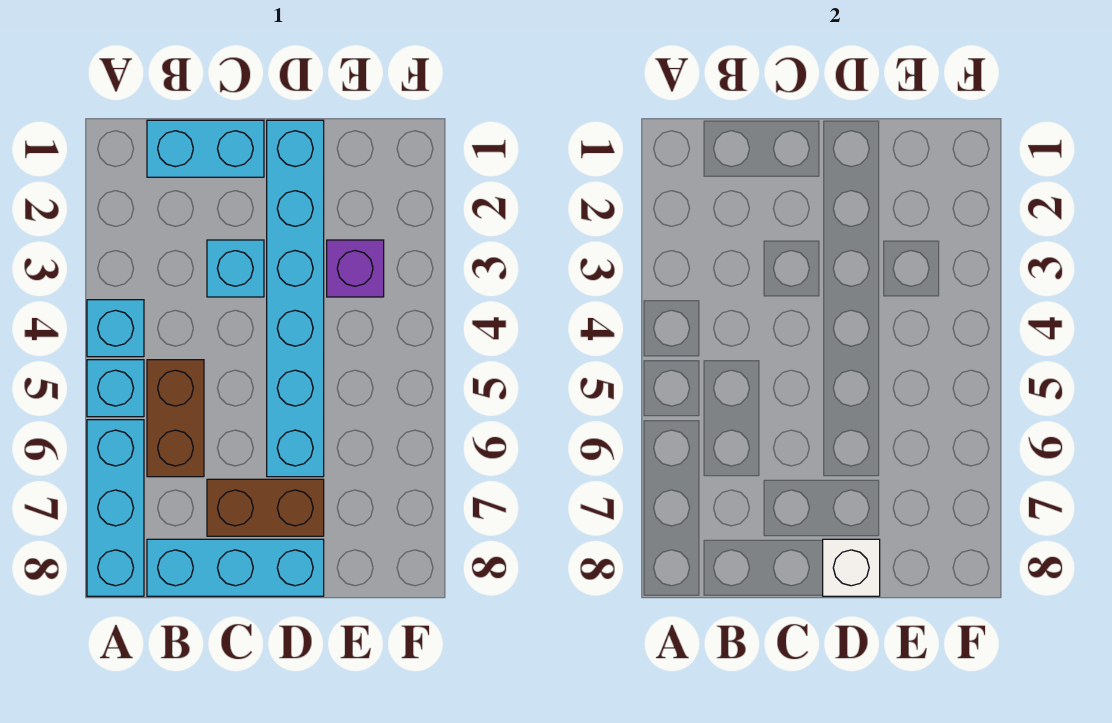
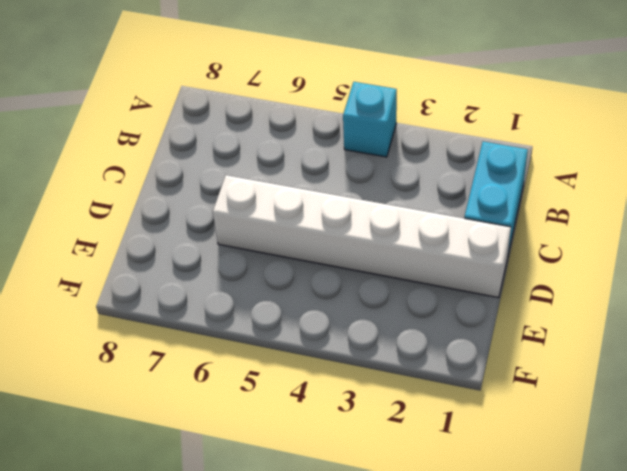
white 1x6 brick [213,175,511,298] -> cyan 1x6 brick [267,120,324,477]
none -> cyan 1x1 brick [87,360,144,417]
none -> cyan 1x3 brick [87,420,144,596]

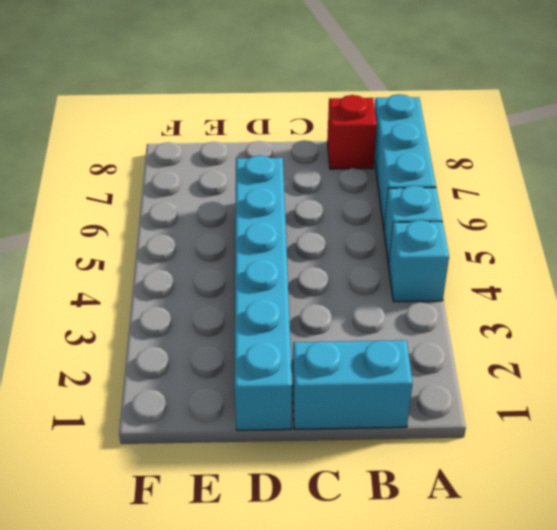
red 1x1 brick [327,95,377,169] -> cyan 1x3 brick [147,539,324,596]
none -> brown 1x2 brick [147,360,204,477]
none -> cyan 1x1 brick [207,240,264,297]

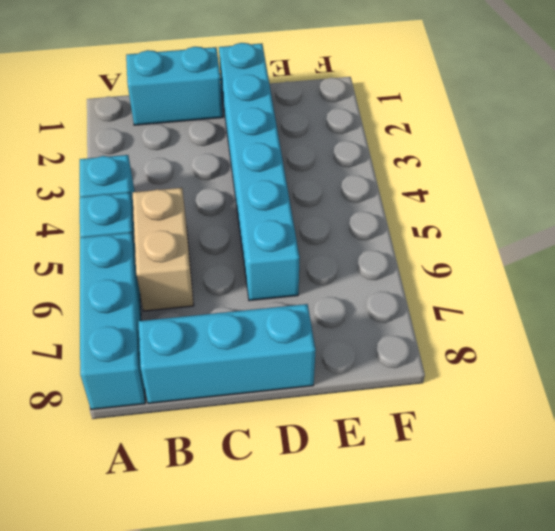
tan 1x2 brick [133,188,194,311] -> brown 1x2 brick [147,360,204,477]
none -> cyan 1x1 brick [207,240,264,297]
none -> brown 1x2 brick [207,479,324,536]

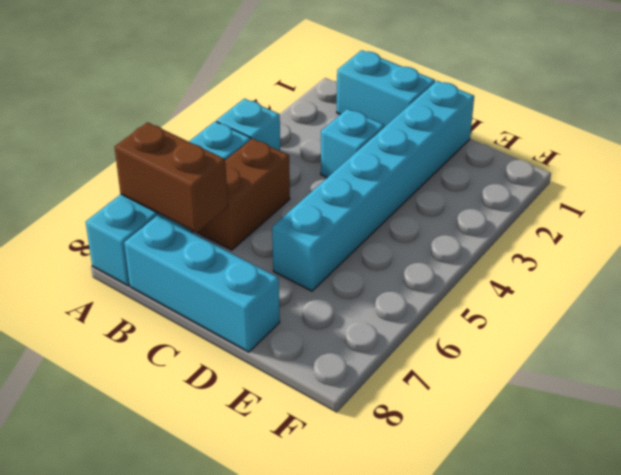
brown 1x2 brick [115,122,228,233] -> brown 1x2 brick moved to [207,479,324,536]
none -> purple 1x1 brick [327,240,384,297]
none -> white 1x1 brick [823,539,880,596]

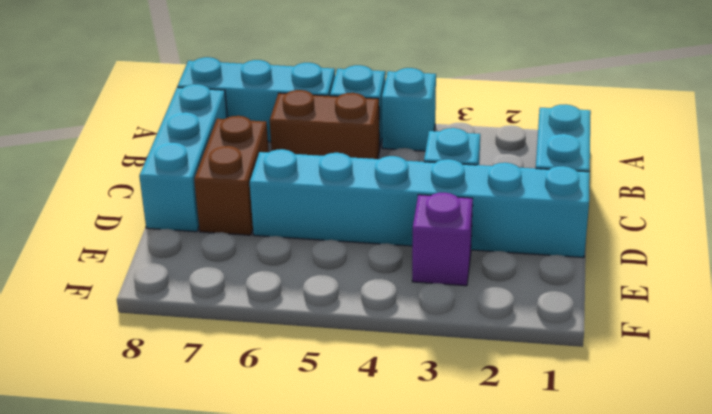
none -> white 1x1 brick [823,539,880,596]

